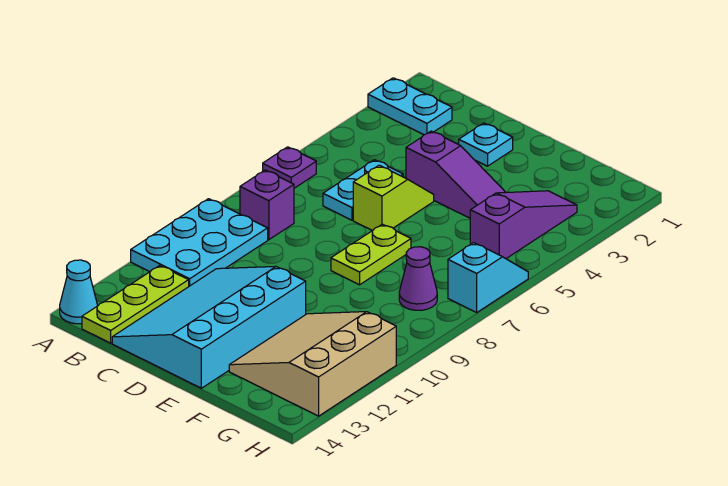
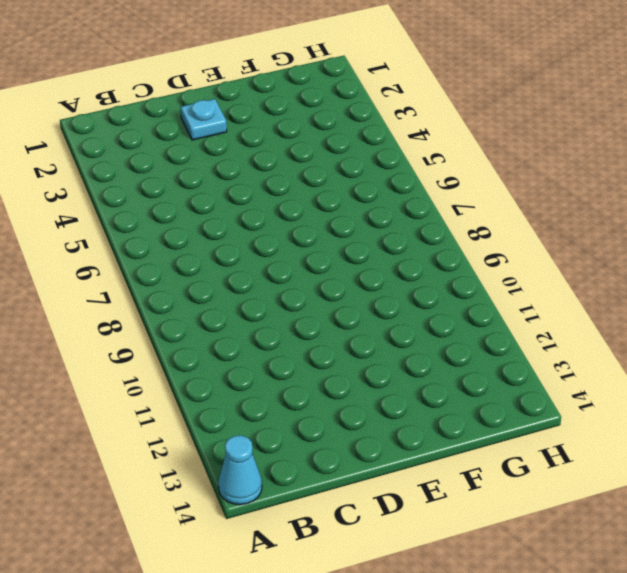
none -> cyan 1x2 plate [368,78,452,135]
none -> purple 1x1 plate [263,147,316,188]
none -> cyan 2x3 plate [131,199,268,286]

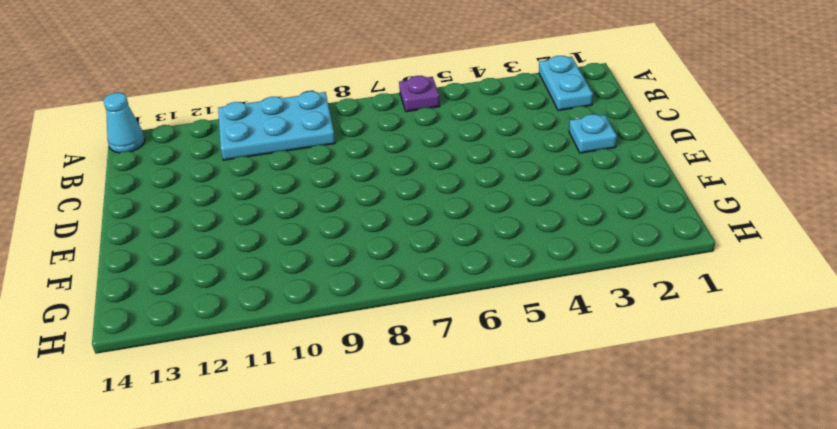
none -> purple 1x1 brick [240,170,294,240]
none -> lime 1x3 plate [82,265,189,343]
none -> cyan 1x2 plate [323,160,403,220]

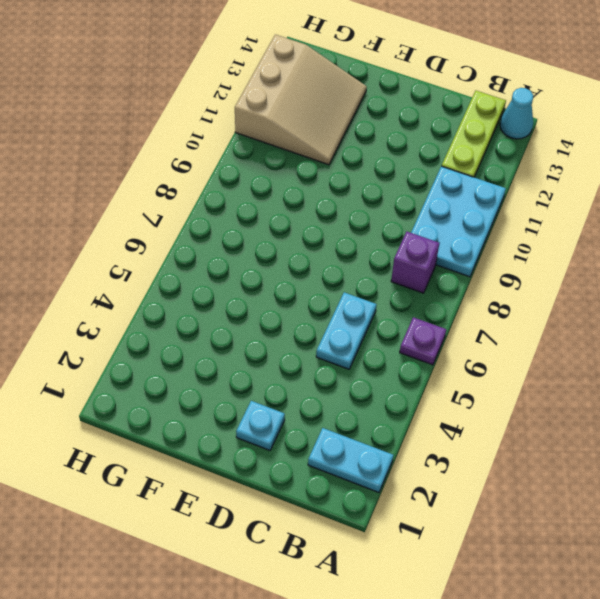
none -> cyan 3x4 slope [112,266,306,388]
none -> purple 1x3 slope [406,131,506,218]
none -> lime 1x2 slope [353,165,434,231]

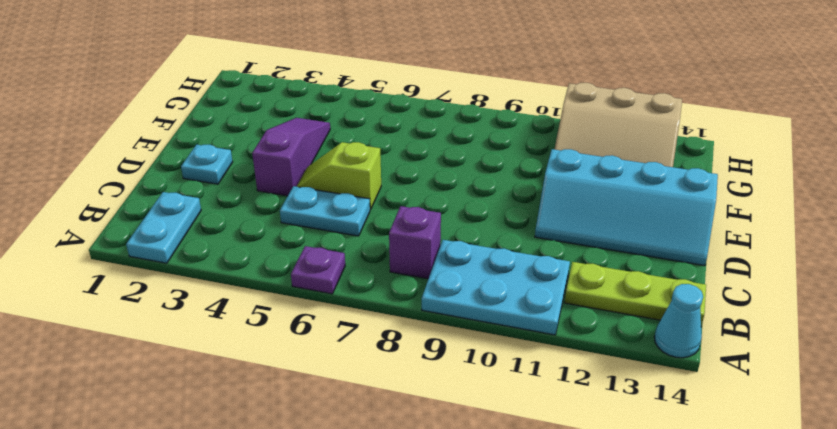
cyan 2x4 slope [535,149,718,266] -> cyan 3x4 slope [112,266,306,388]
none -> lime 1x2 plate [331,224,411,285]
none -> purple 1x3 slope [470,191,577,259]
none -> purple 1x1 cone [399,247,437,310]

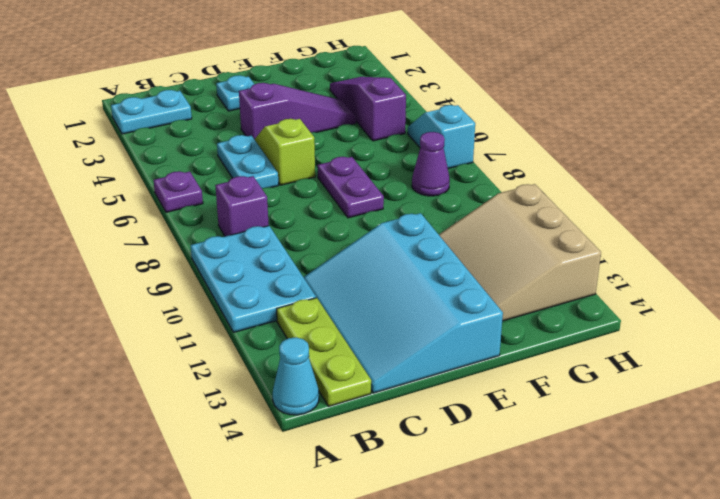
purple 1x2 plate [317,157,384,218] -> lime 1x2 plate [331,224,411,285]

